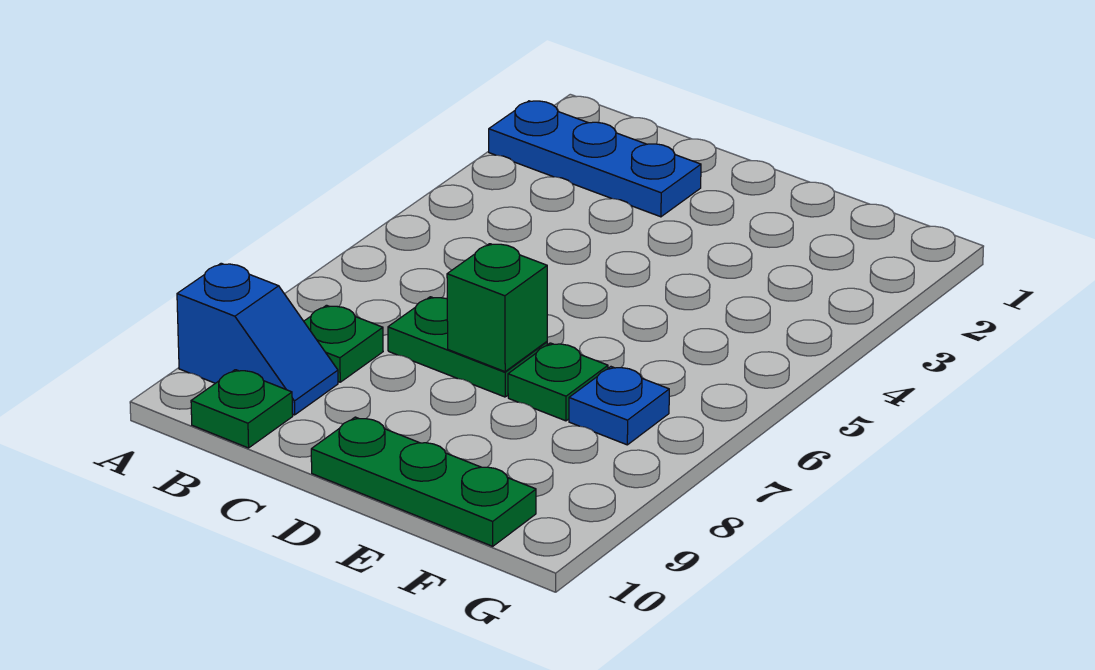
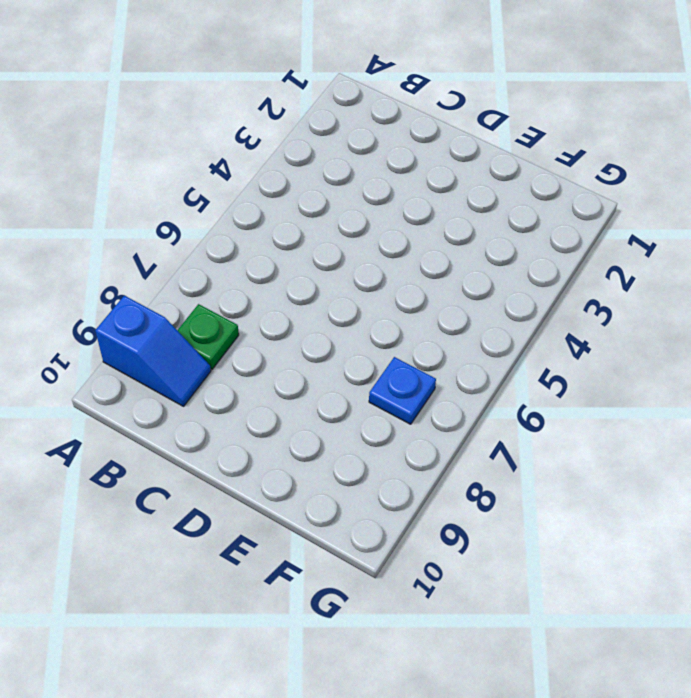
none -> blue 1x3 plate [489,101,701,217]
none -> green 1x1 plate [191,370,293,448]

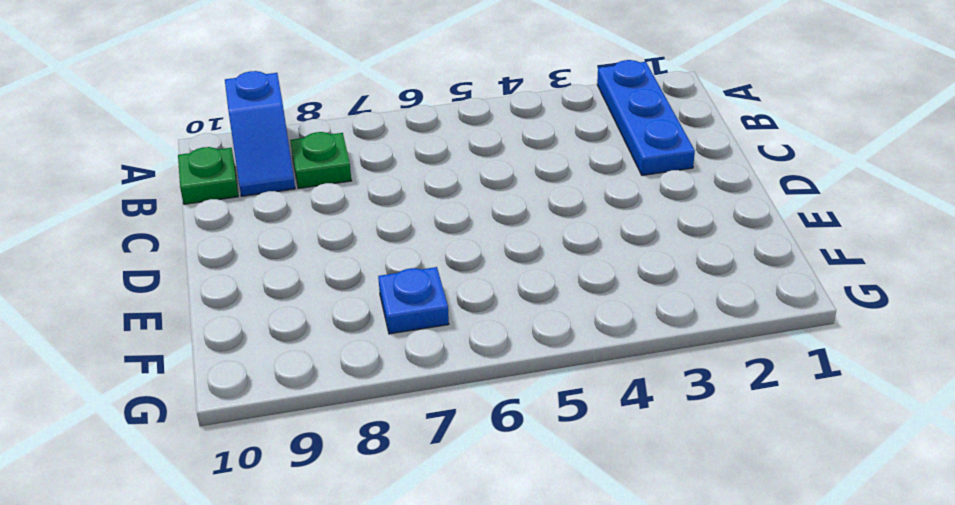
none -> green 1x2 plate [388,297,547,397]
none -> green 1x3 plate [311,417,536,546]

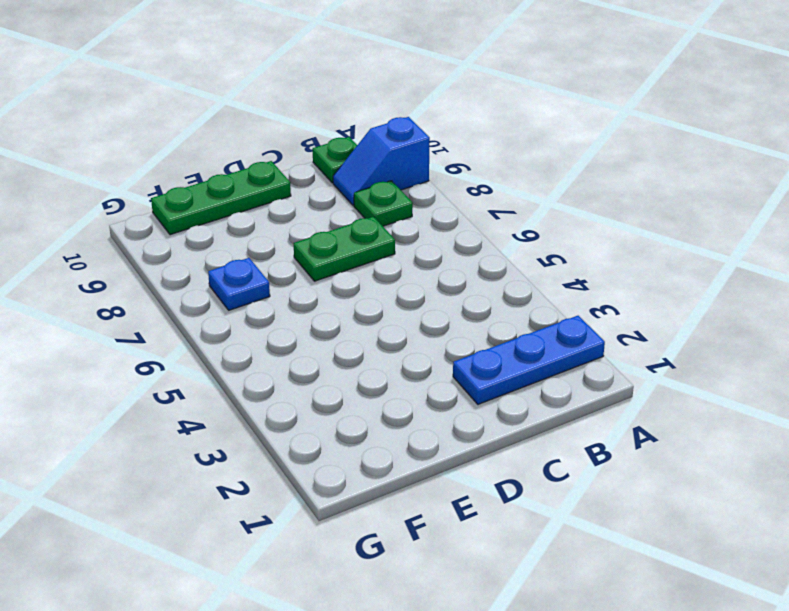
none -> green 1x1 plate [508,343,608,421]
none -> green 1x1 brick [447,244,547,372]

